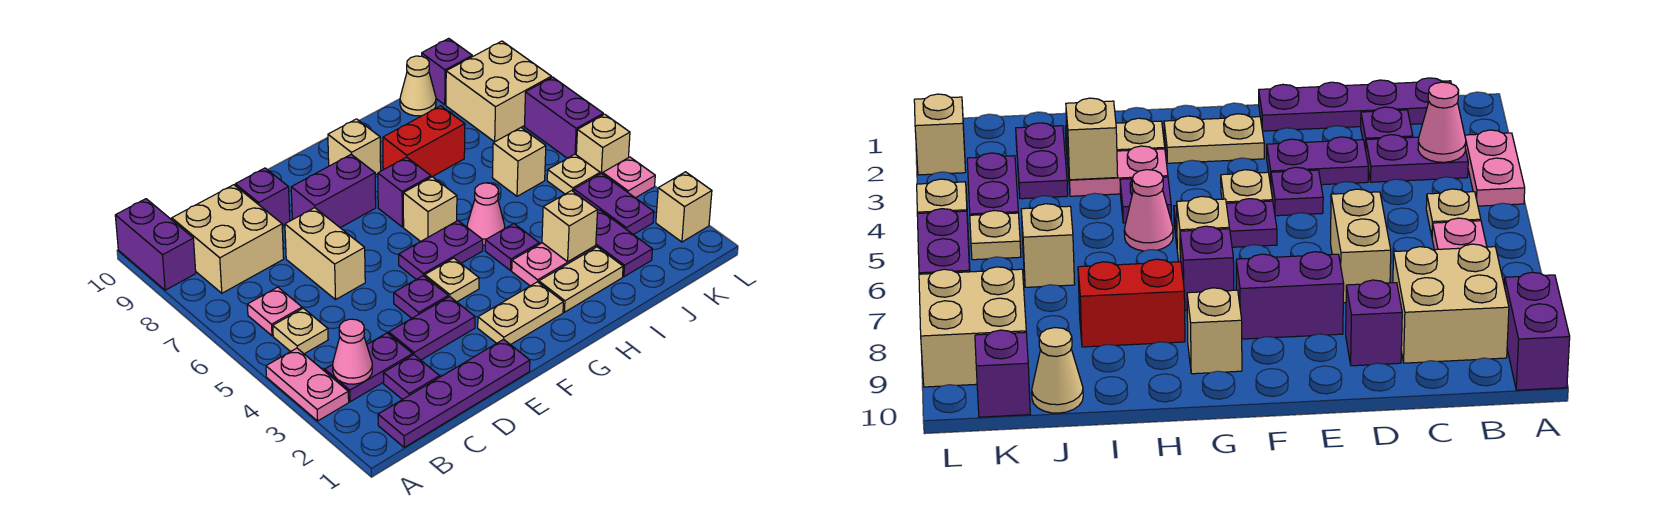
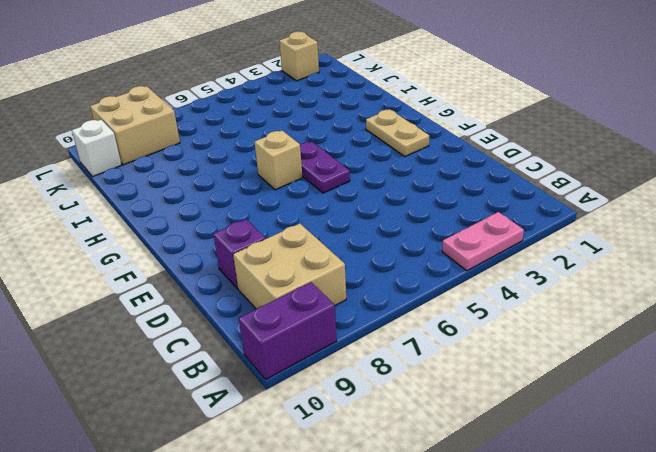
white 1x1 brick [72,120,121,177] -> purple 1x1 brick [422,38,472,105]
none -> purple 1x4 plate [378,339,530,447]
none -> purple 1x2 plate [325,333,413,402]
none -> tan 1x1 plate [273,308,328,354]
none -> pink 1x1 plate [247,287,302,336]

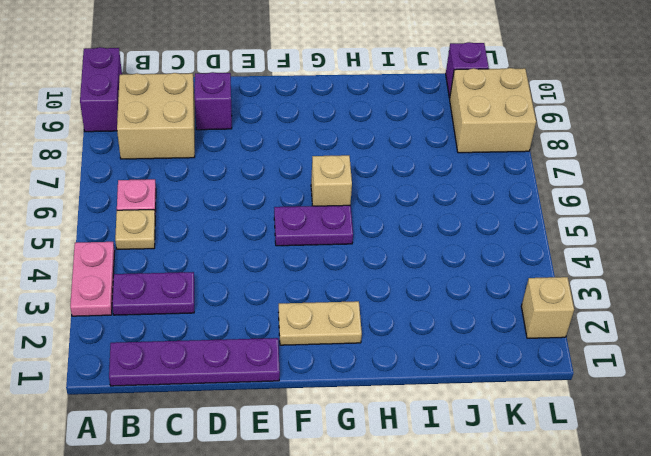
none -> purple 1x1 plate [383,355,440,400]
none -> purple 1x2 plate [389,297,475,360]
none -> tan 1x2 brick [285,208,365,300]
none -> purple 1x1 plate [394,276,448,318]

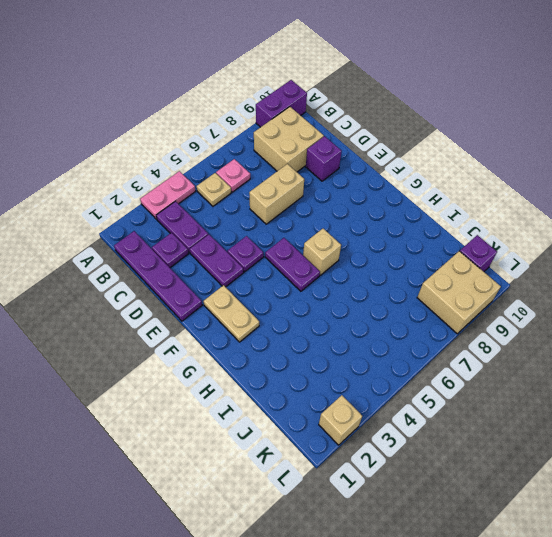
none -> purple 1x2 brick [291,154,376,228]
none -> tan 1x1 plate [425,258,479,302]
none -> purple 1x1 brick [378,157,431,227]
none -> tan 1x1 brick [328,119,381,175]

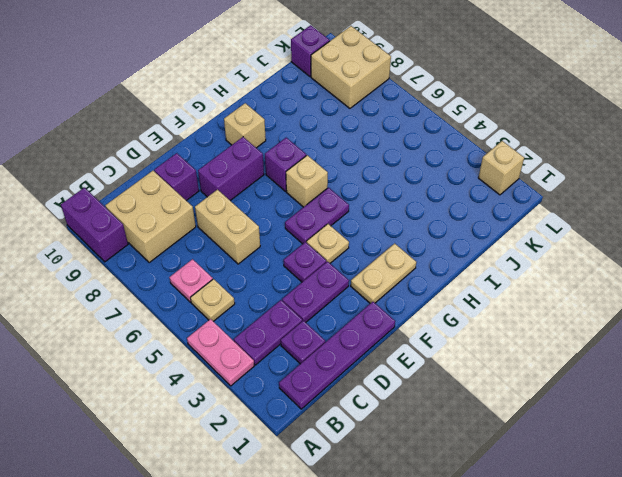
none -> tan 1x2 plate [539,247,623,312]
none -> pink 1x2 plate [512,243,596,286]
none -> purple 1x1 plate [485,224,539,271]
none -> pink 1x1 cone [467,183,505,245]

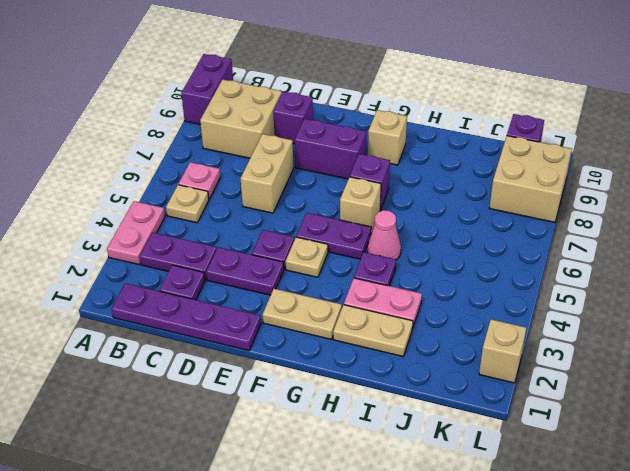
none -> red 1x2 brick [383,106,465,177]
none -> purple 1x2 plate [596,210,652,277]
none -> tan 1x1 brick [492,128,546,196]
none -> tan 1x1 cone [400,56,436,116]

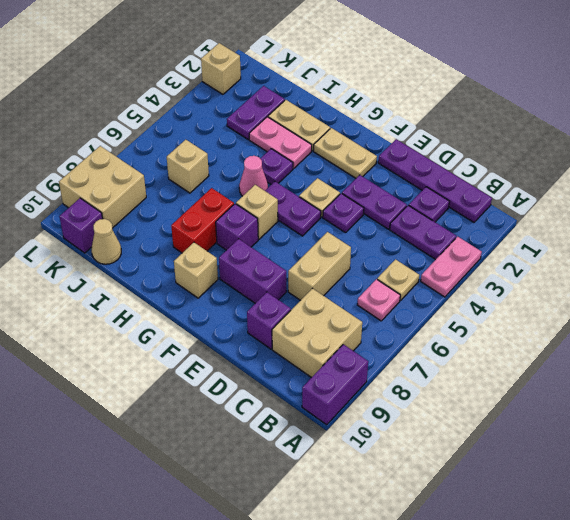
red 1x2 brick [171,188,234,253] -> red 1x2 brick turned to [383,106,465,177]
none -> purple 1x2 plate [574,173,654,235]
none -> tan 1x1 plate [547,154,600,194]
none -> pink 1x1 plate [603,157,655,198]
none -> tan 1x1 brick [576,114,630,174]

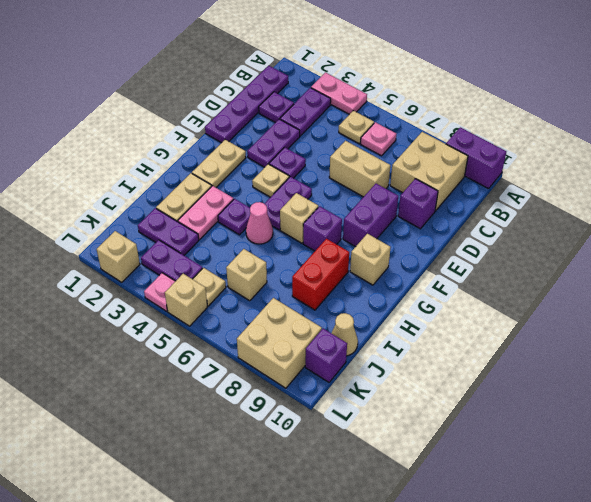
none -> purple 1x2 brick [525,77,603,158]
none -> pink 1x1 cone [333,319,372,384]
none -> tan 1x1 brick [542,191,598,262]

